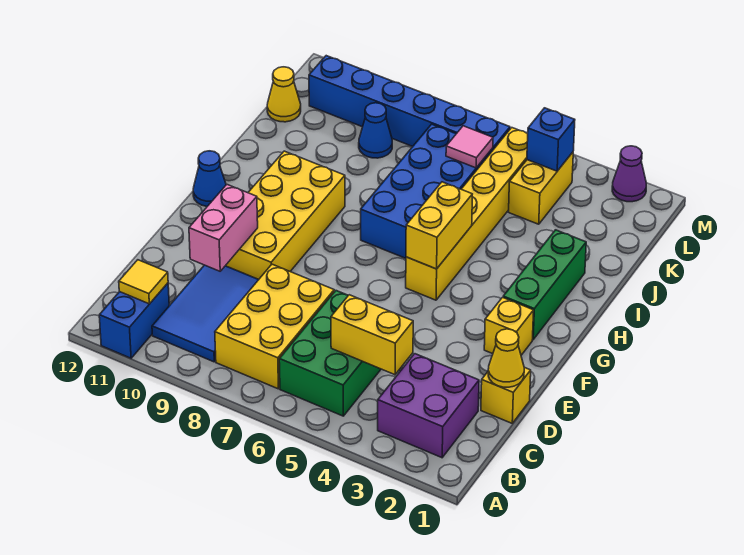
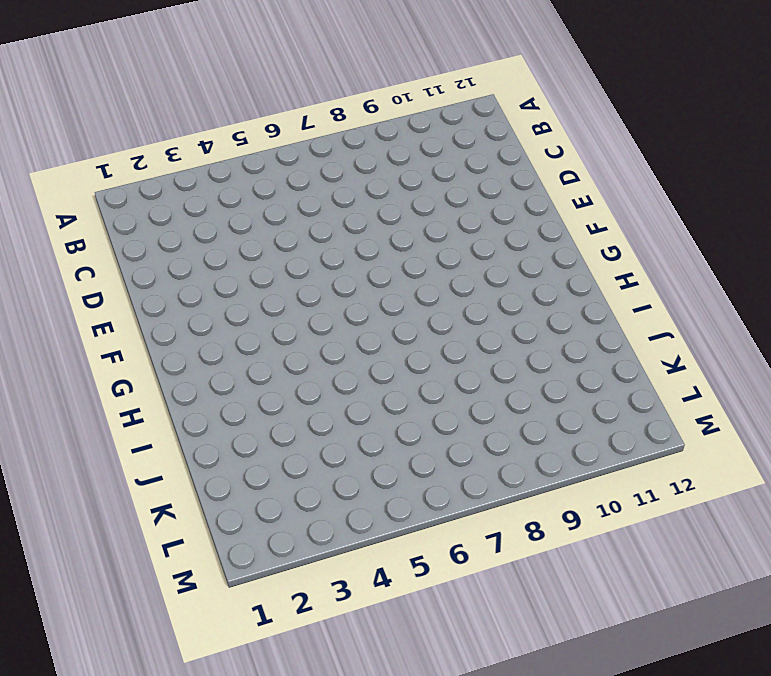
none -> blue 1x2 brick [99,283,169,358]
none -> purple 2x2 brick [378,354,479,458]
none -> green 2x3 brick [279,291,381,416]

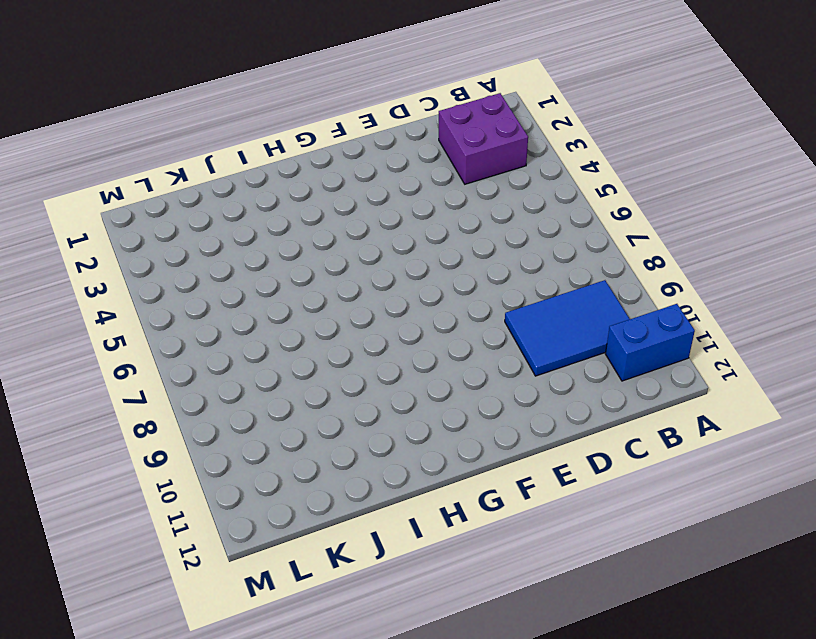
none -> green 2x3 brick [279,291,381,416]
none -> yellow 2x3 brick [215,264,334,389]
none -> yellow 1x1 brick [481,367,531,423]

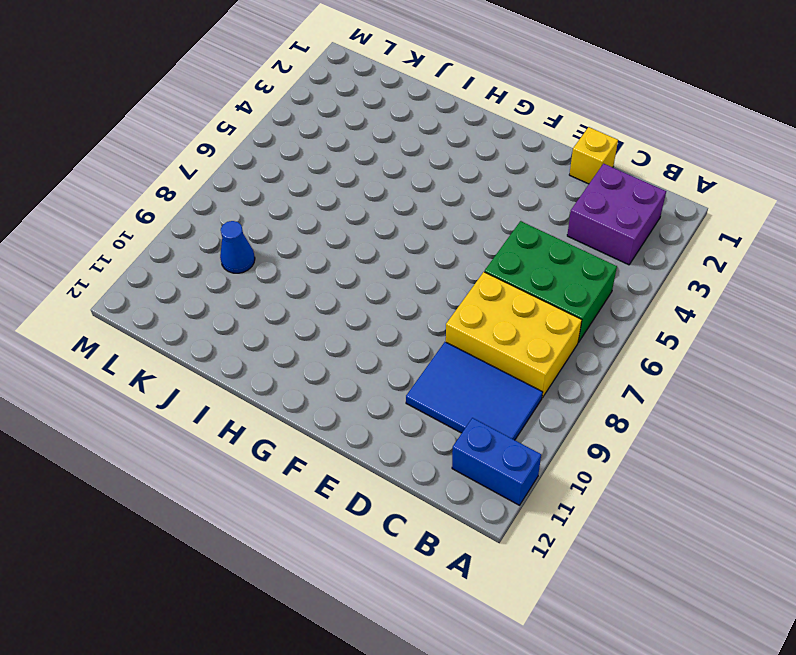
none -> yellow 2x4 brick [226,151,345,279]
none -> yellow 1x1 brick [484,297,534,355]
none -> green 1x3 brick [503,230,586,340]

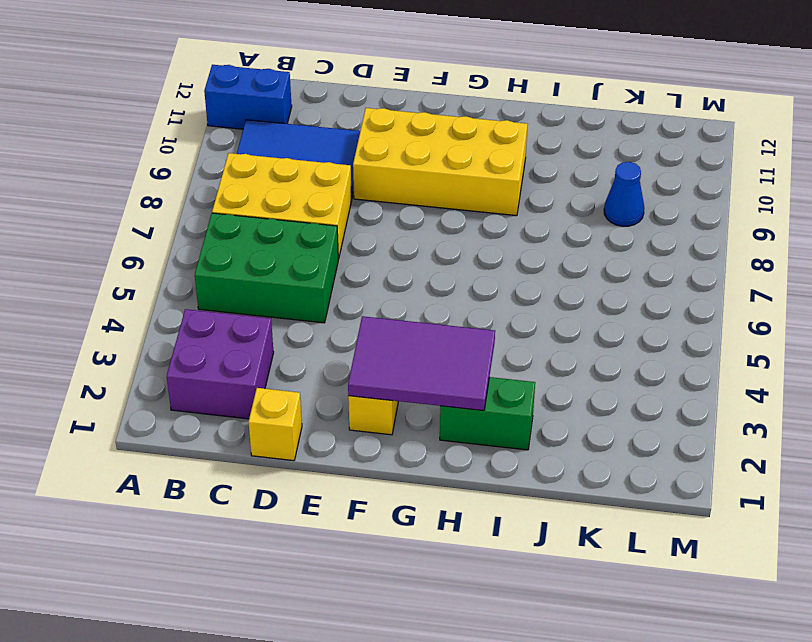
purple 2x3 tile [348,316,495,411] -> none
green 1x2 brick [440,377,535,450] -> green 1x3 brick [503,230,586,340]
none -> yellow 1x6 brick [406,128,528,300]
none -> blue 1x1 cone [193,151,226,207]
none -> blue 2x4 brick [361,124,493,258]

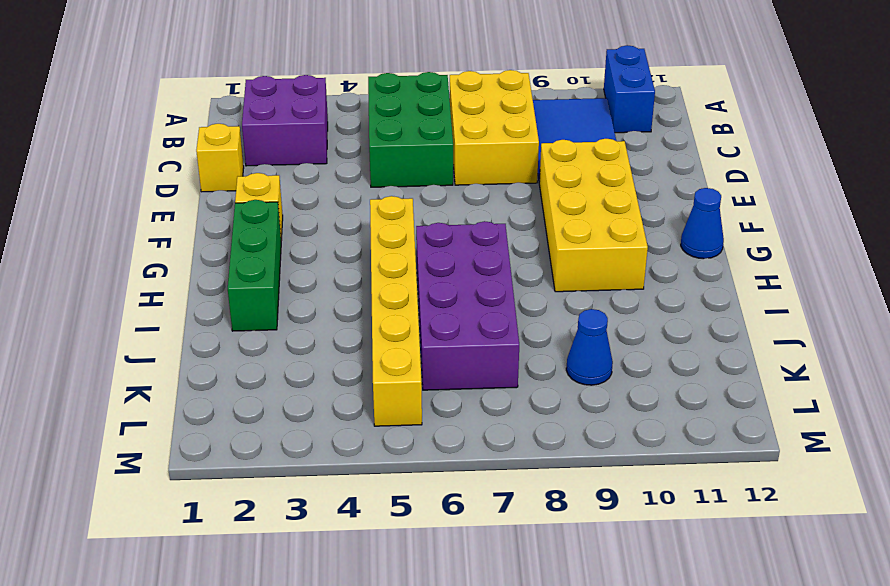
purple 2x4 brick [416,221,519,390] -> blue 2x4 brick [361,124,493,258]
none -> yellow 1x2 brick [509,152,573,224]
none -> yellow 1x1 cone [267,67,301,122]
none -> blue 1x6 brick [309,56,510,150]

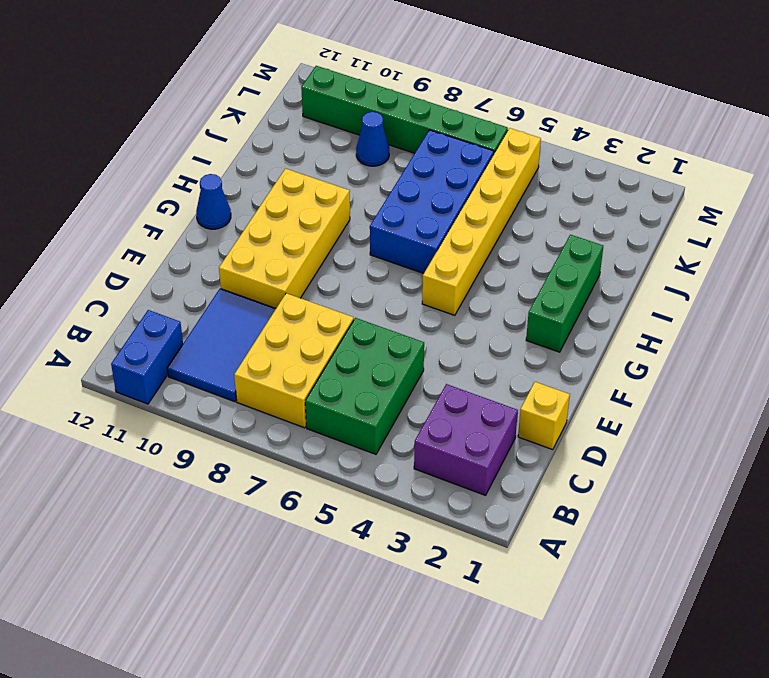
green 1x6 brick [301,66,508,153] -> blue 1x6 brick [309,56,510,150]
none -> yellow 1x1 brick [484,297,534,355]
none -> yellow 1x2 brick [509,152,573,224]
none -> yellow 1x1 cone [267,67,301,122]

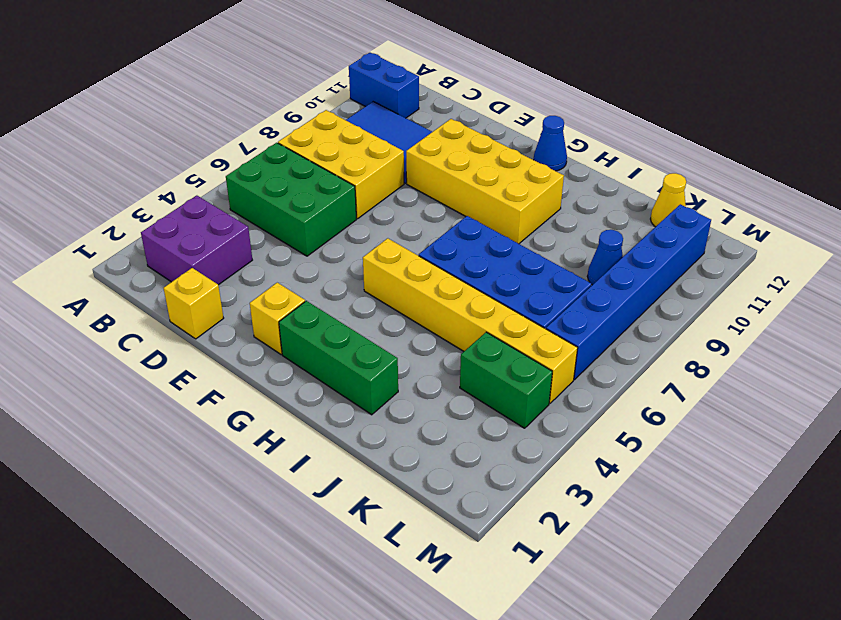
green 1x2 brick [460,332,552,428] -> yellow 1x2 brick [509,152,573,224]
none -> purple 1x1 cone [612,146,646,202]
none -> yellow 1x1 tile [119,260,168,304]
none -> yellow 1x2 brick [331,295,413,375]

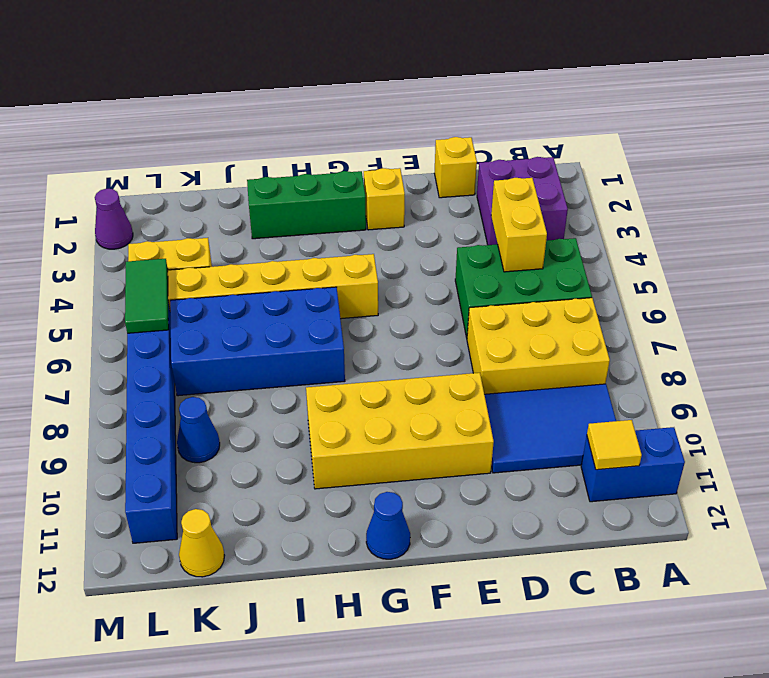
green 1x2 tile [125,259,169,333] -> none
none -> yellow 1x1 cone [488,329,524,387]
none -> pink 1x2 brick [189,185,258,271]
none -> yellow 1x2 brick [406,182,472,269]

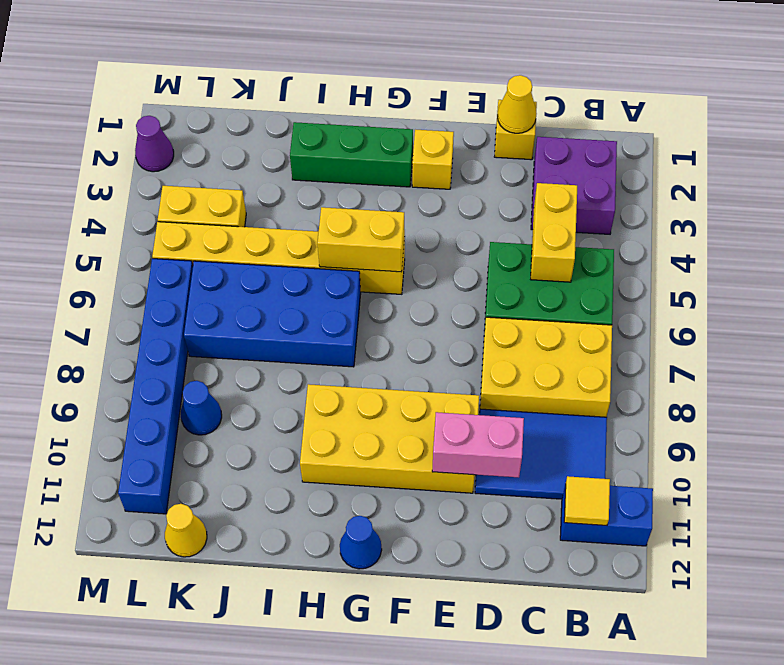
none -> pink 1x1 tile [446,126,493,168]
none -> blue 1x1 brick [527,108,575,171]

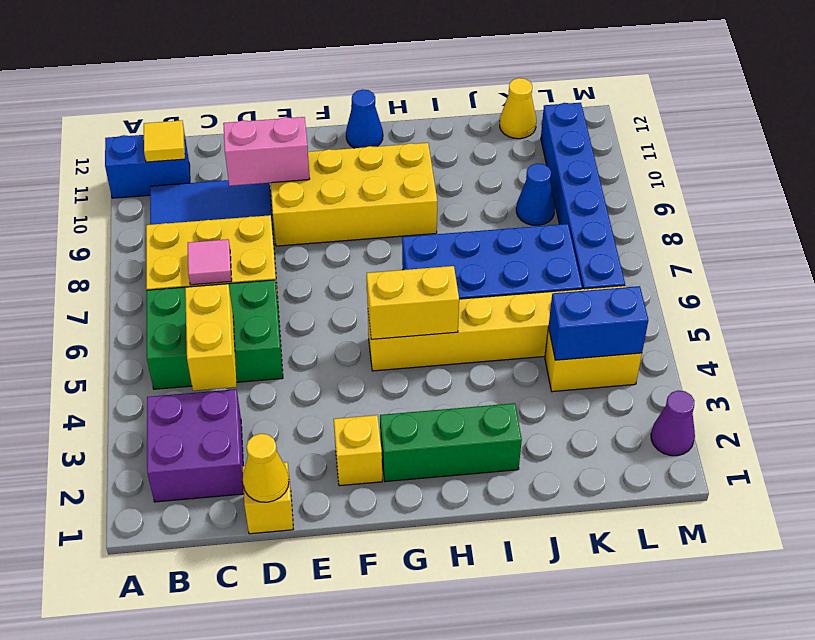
pink 1x1 tile [188,239,232,285] -> pink 1x1 tile moved to [446,126,493,168]
blue 1x2 brick [549,286,648,360] -> blue 1x1 brick [527,108,575,171]

